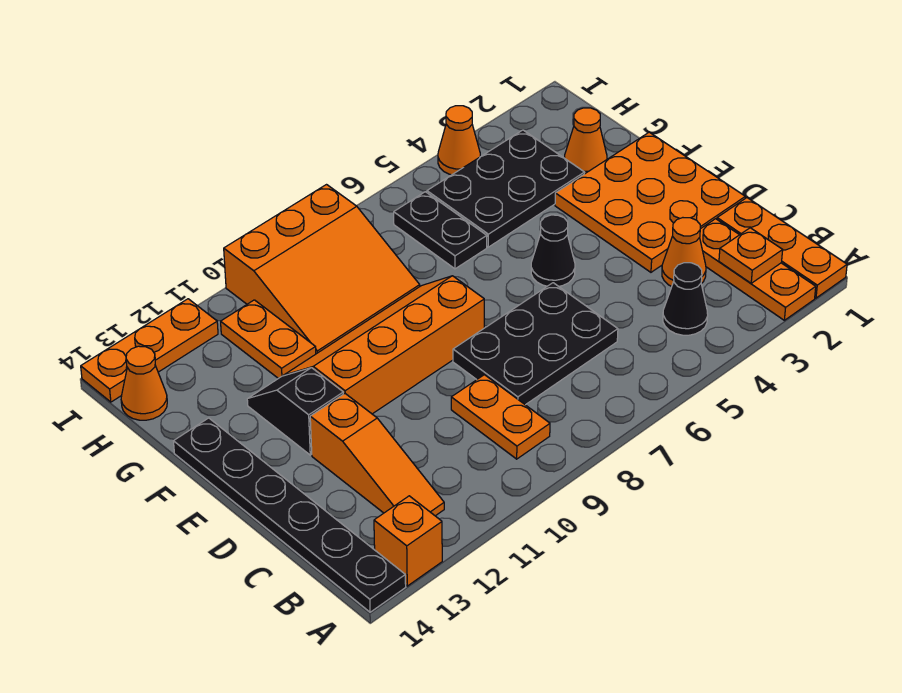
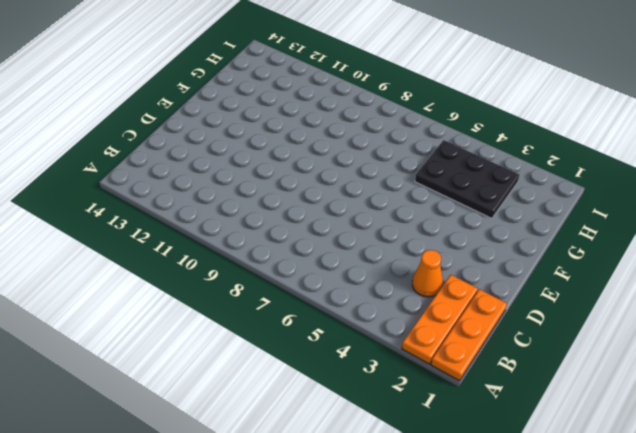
none -> orange 1x1 brick [374,496,442,586]
none -> black 1x6 plate [174,418,406,612]
none -> black 1x1 cone [663,263,708,335]

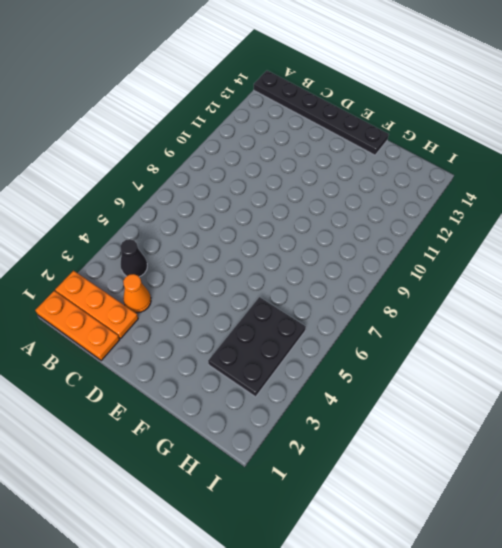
none -> orange 1x1 brick [374,496,442,586]
none -> orange 1x2 plate [451,375,550,459]
none -> orange 1x3 slope [310,394,444,516]

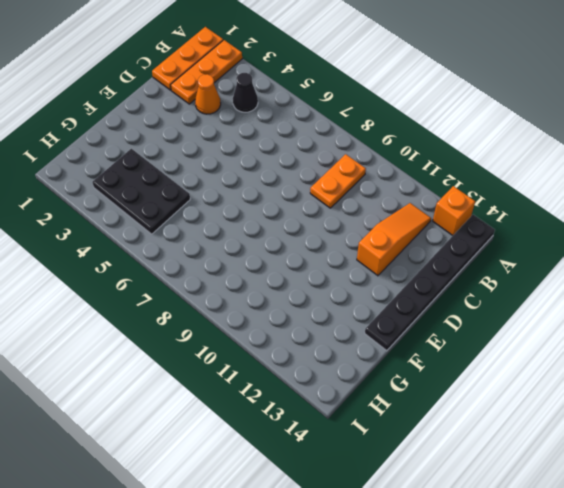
none -> black 2x3 plate [453,283,618,405]
none -> orange 3x3 plate [555,132,745,272]
none -> black 1x1 cone [531,215,575,286]

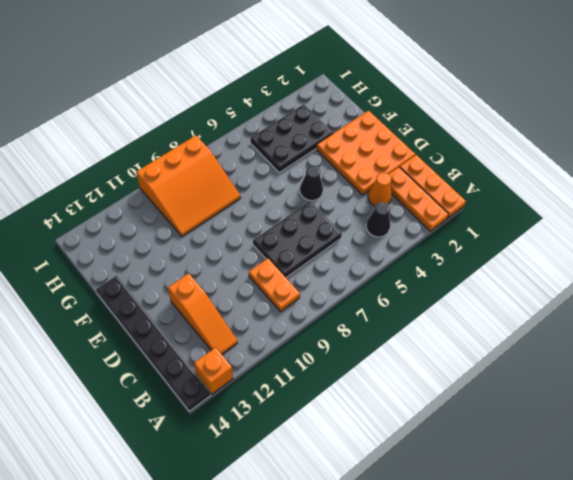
none -> orange 2x4 slope [283,276,484,414]
none -> black 1x2 slope [247,368,343,455]
none -> orange 1x1 cone [565,108,607,174]

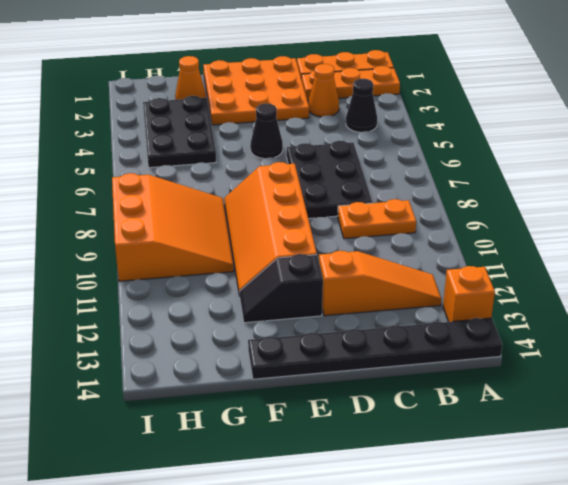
none -> black 1x2 plate [394,192,487,269]
none -> orange 1x2 plate [221,300,316,378]
none -> orange 1x1 cone [121,346,167,420]

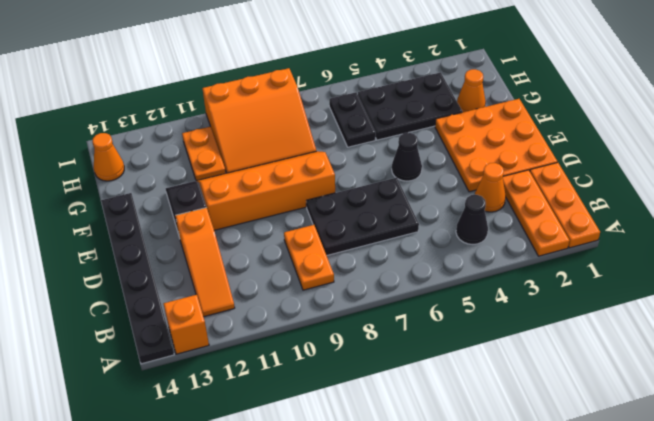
none -> orange 1x1 cone [438,106,480,175]
none -> orange 1x3 plate [81,299,218,402]
none -> orange 1x1 plate [719,228,783,283]

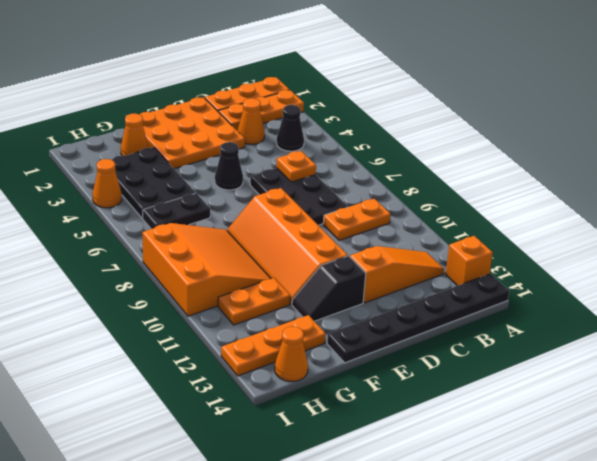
orange 1x1 plate [276,151,316,182] -> orange 1x1 plate moved to [719,228,783,283]
orange 1x3 plate [221,315,326,376] -> orange 1x3 plate turned to [81,299,218,402]

